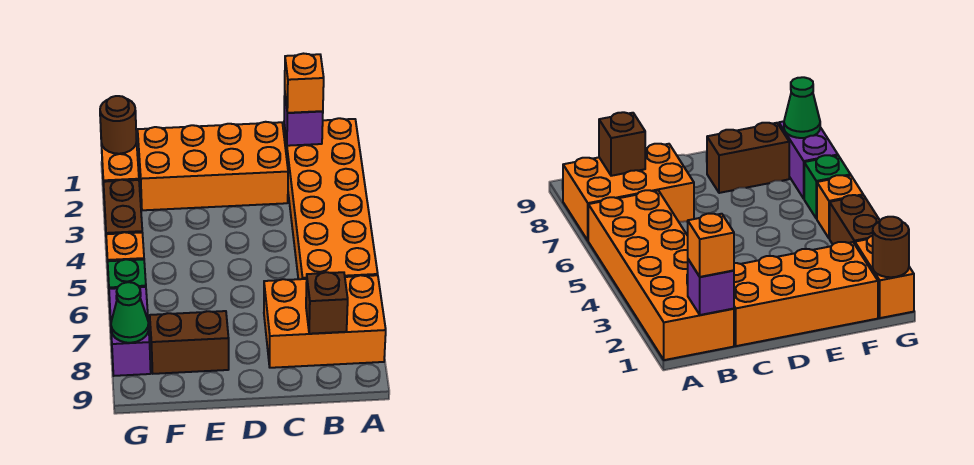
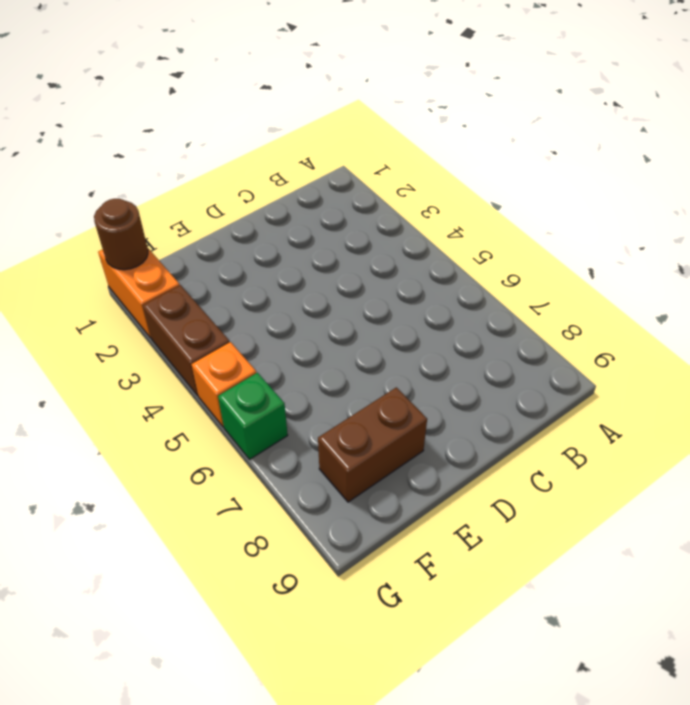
none -> orange 2x6 brick [284,118,378,279]
none -> orange 2x3 brick [264,275,386,368]
none -> orange 2x4 brick [138,122,288,210]

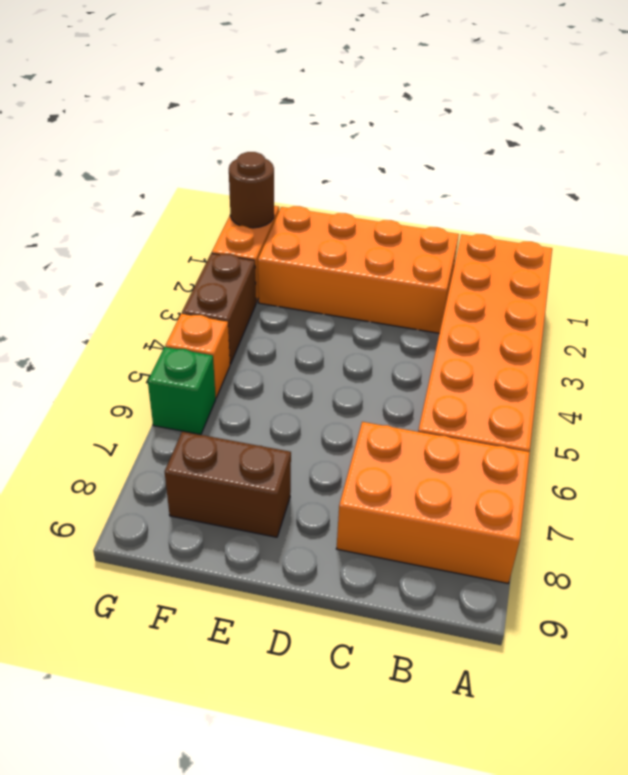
none -> purple 1x2 brick [109,287,151,376]
none -> purple 1x1 brick [284,96,323,146]
none -> brown 1x1 brick [306,272,348,334]

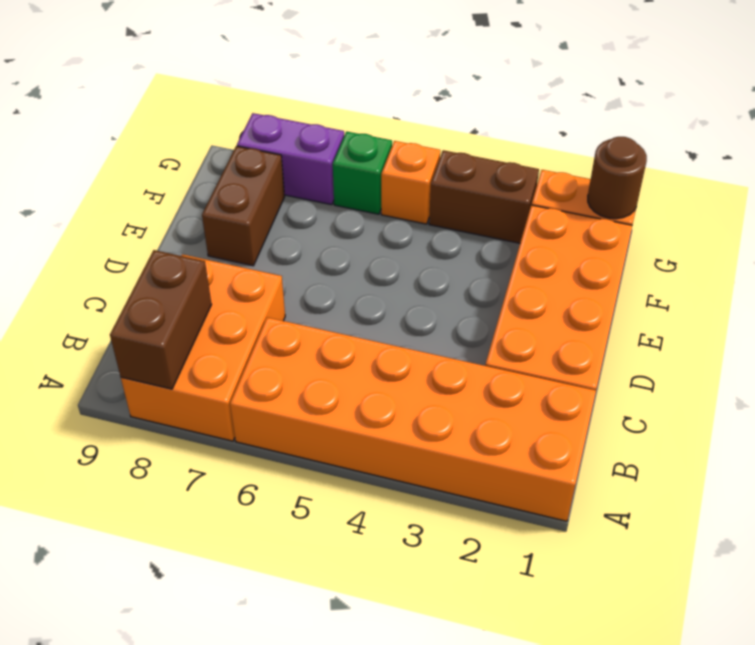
brown 1x2 brick [110,250,212,389] -> brown 1x1 brick [306,272,348,334]
none -> purple 1x1 brick [284,96,323,146]
none -> green 1x1 cone [111,282,149,343]
none -> orange 1x1 brick [285,54,324,113]

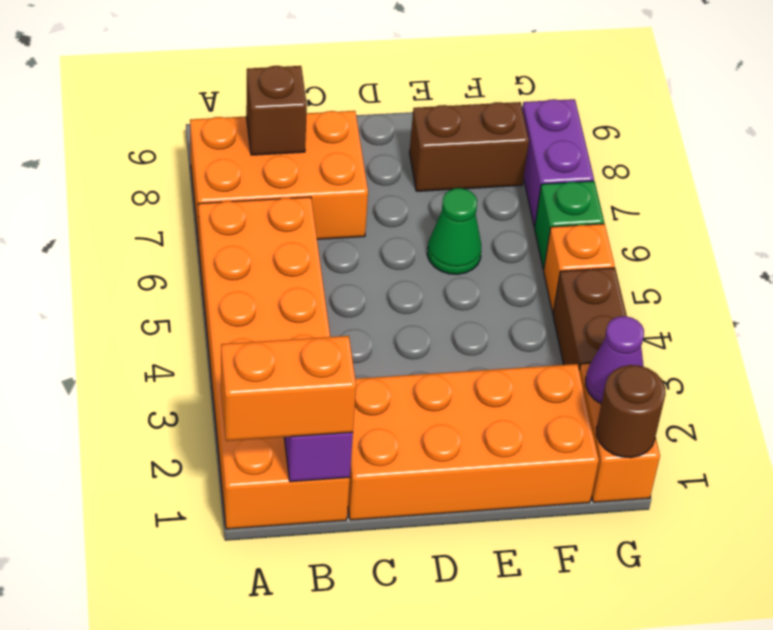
orange 1x2 brick [221,336,356,441] -> orange 1x1 brick [285,54,324,113]
green 1x1 cone [427,188,481,274] -> green 1x1 cone moved to [111,282,149,343]
purple 1x1 cone [586,316,644,403] -> none

